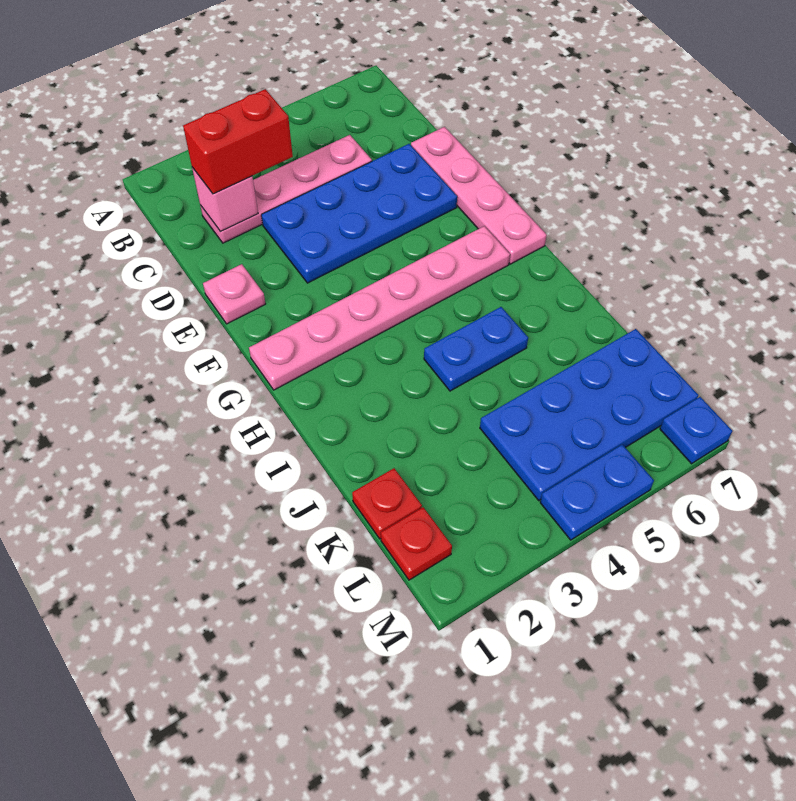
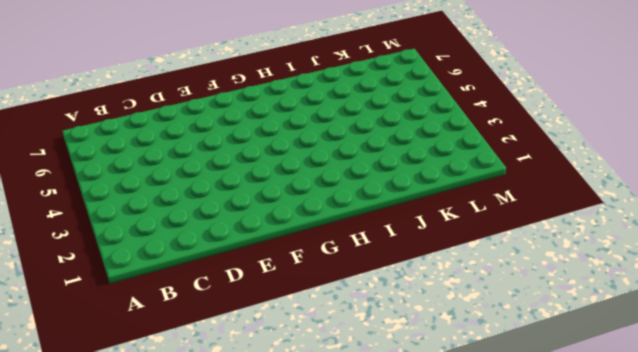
none -> pink 1x4 plate [200,135,372,243]
none -> blue 2x4 plate [261,144,457,283]
none -> pink 1x4 plate [411,127,547,264]

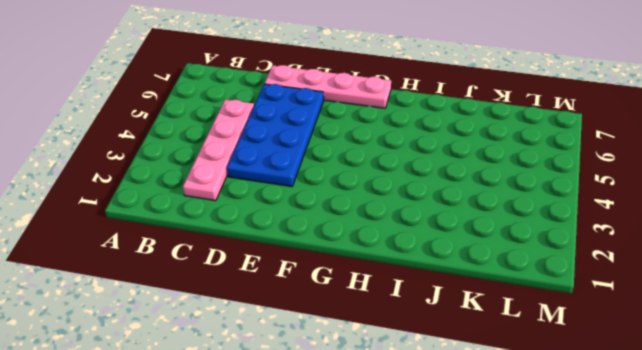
none -> pink 1x1 plate [203,264,265,324]
none -> pink 1x6 plate [249,226,510,390]
none -> blue 1x2 plate [424,307,528,391]

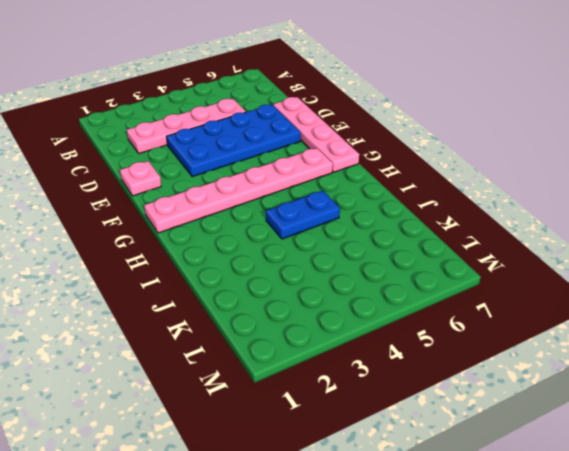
none -> red 1x1 plate [352,468,422,539]
none -> blue 2x4 plate [480,329,698,500]
none -> red 1x1 plate [381,507,452,580]

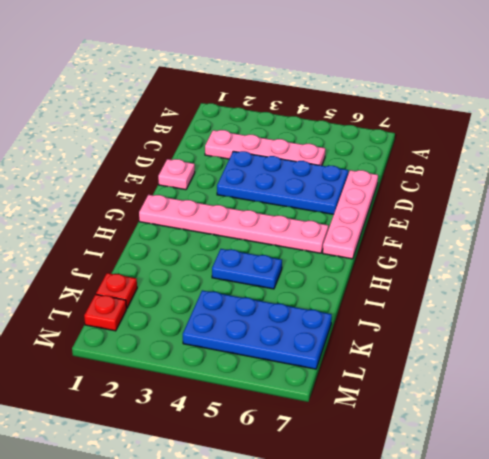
none -> blue 1x2 plate [540,444,654,540]
none -> blue 1x1 plate [660,397,732,464]
none -> pink 1x1 brick [192,167,258,232]

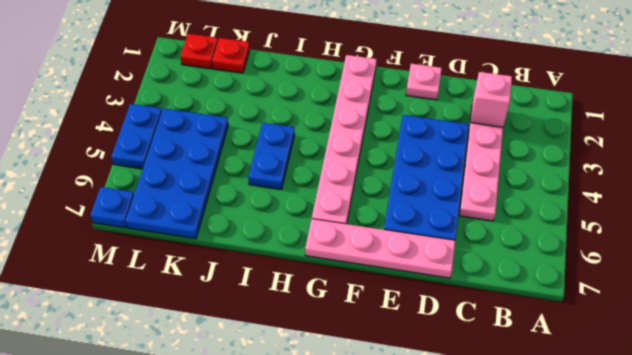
none -> red 1x2 brick [183,89,293,194]

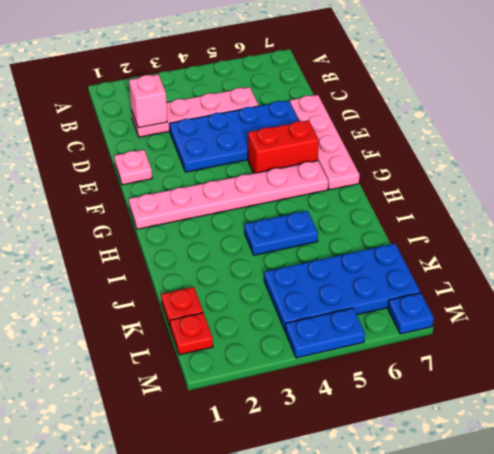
red 1x2 brick [248,120,319,173] -> red 1x2 brick moved to [183,89,293,194]

